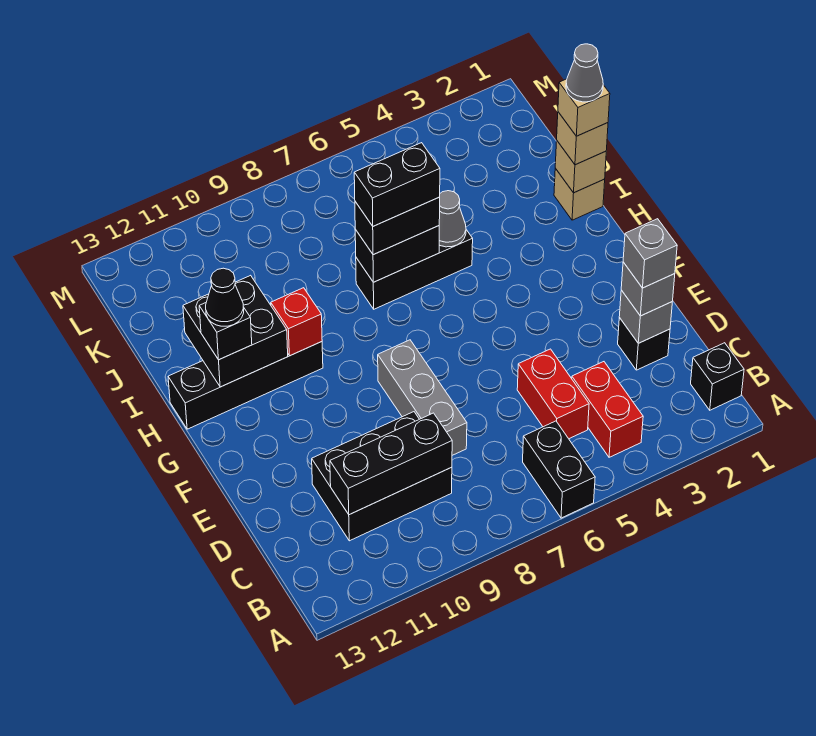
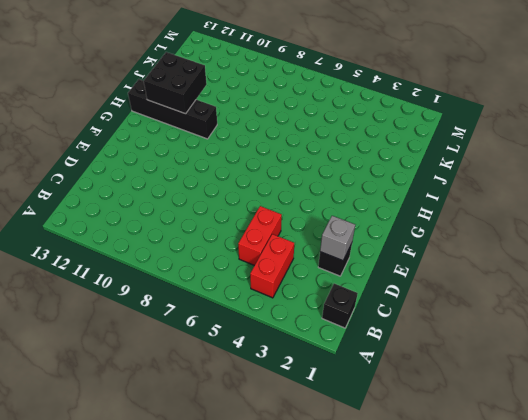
none -> black 1x2 brick [523,421,595,518]
none -> black 2x3 brick [312,412,452,541]
none -> grey 1x3 brick [378,340,467,455]

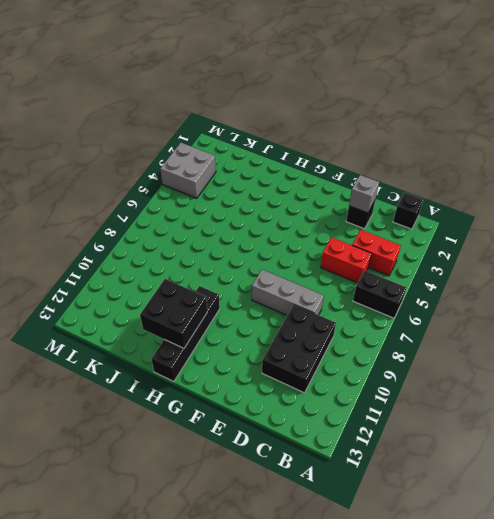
grey 2x2 brick [160,143,216,198] -> none
none -> tan 1x1 brick [554,169,605,220]
none -> black 1x3 brick [356,230,473,309]
none -> black 1x3 brick [330,413,452,515]

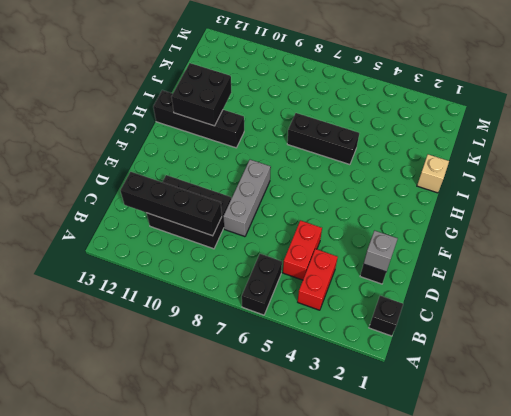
black 1x4 brick [120,172,222,236] -> black 1x3 brick [330,413,452,515]
none -> red 1x1 brick [271,288,322,356]
none -> tan 1x1 brick [555,141,606,193]
none -> grey 1x1 cone [439,191,466,247]

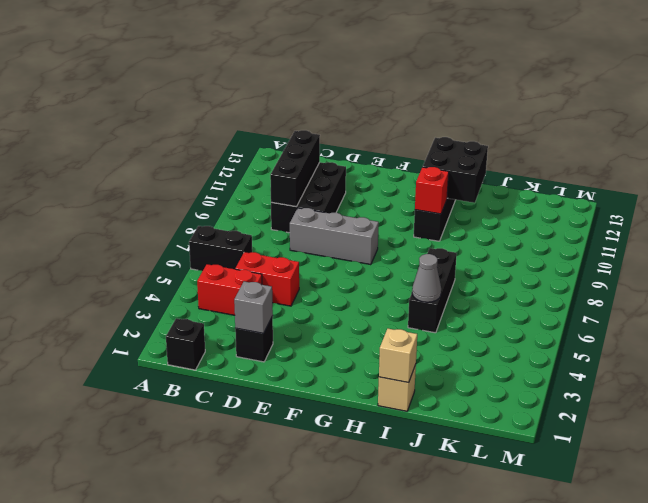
none -> black 1x2 brick [355,226,439,282]
none -> grey 1x1 brick [621,262,675,316]
none -> black 1x1 brick [199,303,252,360]

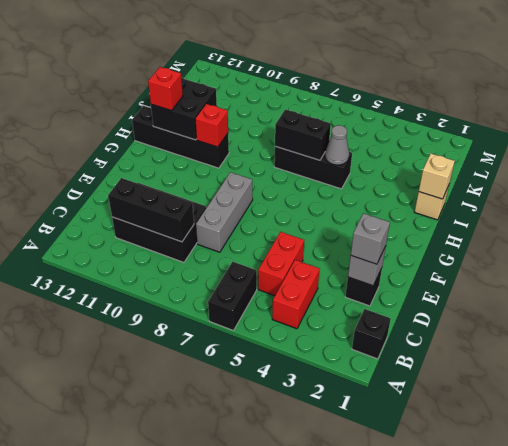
red 1x1 brick [148,67,183,111] -> black 1x1 brick [199,303,252,360]
none -> tan 1x1 brick [557,112,608,165]
none -> black 1x2 brick [355,197,440,255]
none -> grey 1x1 brick [623,219,677,288]

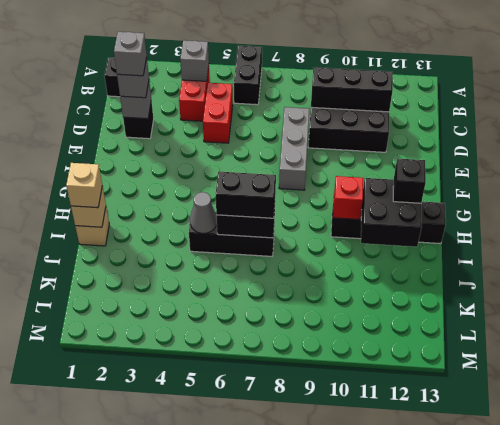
grey 1x1 brick [180,40,209,81] -> none
none -> black 1x1 cone [206,268,244,326]
none -> tan 1x1 brick [558,79,610,136]
none -> black 1x2 brick [354,143,440,226]

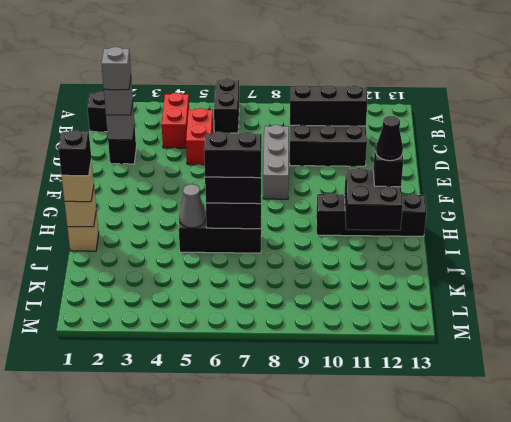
black 1x1 brick [58,130,91,176] -> tan 1x1 brick [558,79,610,136]
none -> red 1x1 brick [271,288,322,356]
none -> grey 1x1 cone [566,44,603,102]

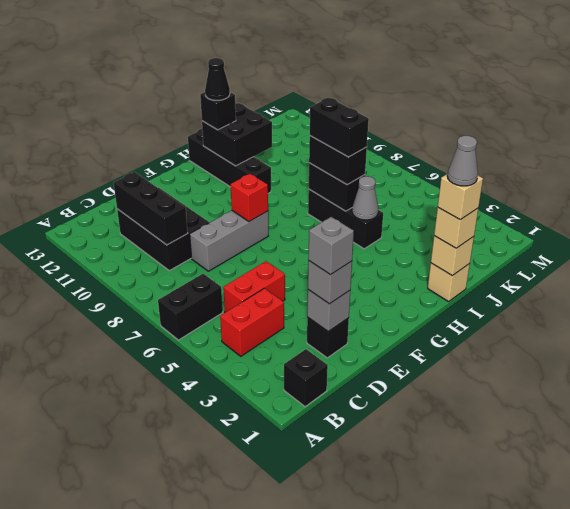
red 1x1 brick [231,174,268,221] -> red 1x1 brick moved to [271,288,322,356]

